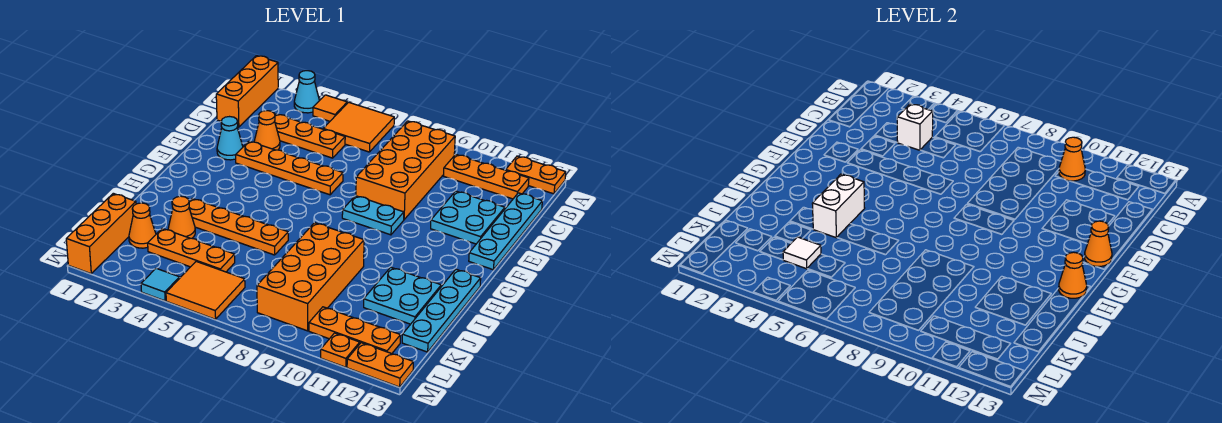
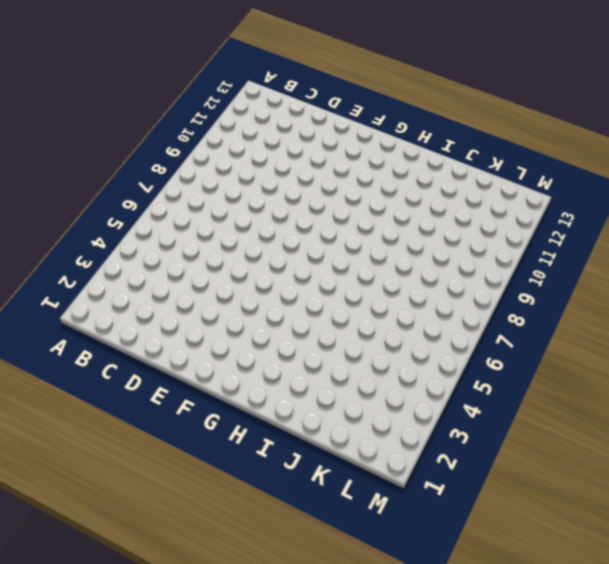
none -> orange 1x3 brick [216,56,278,127]
none -> cyan 1x1 cone [294,71,319,113]
none -> orange 1x1 tile [313,95,347,121]
none -> orange 2x2 tile [324,102,394,152]

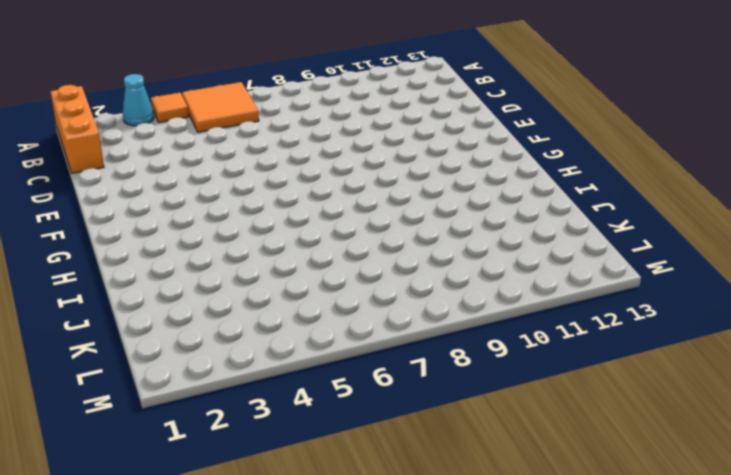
none -> orange 1x2 plate [506,156,566,194]
none -> orange 2x4 brick [356,121,455,219]
none -> orange 1x3 plate [444,154,529,199]
none -> orange 1x3 plate [275,114,345,158]

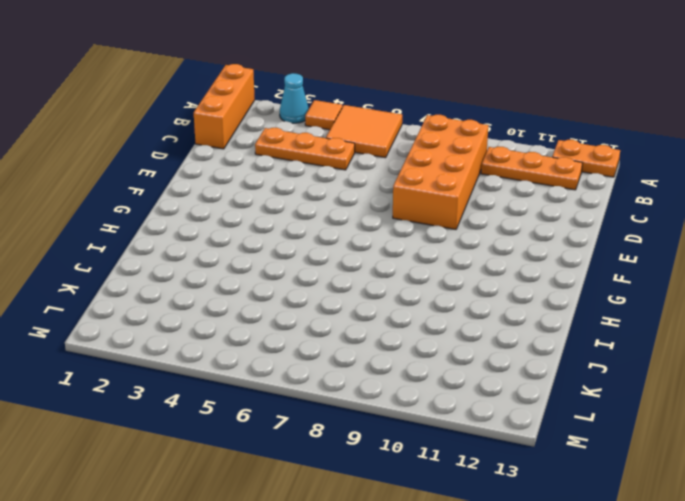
none -> cyan 1x4 plate [469,193,542,270]
none -> orange 1x1 cone [254,111,280,150]
none -> cyan 2x2 plate [431,191,505,244]
none -> cyan 1x1 cone [217,117,243,160]

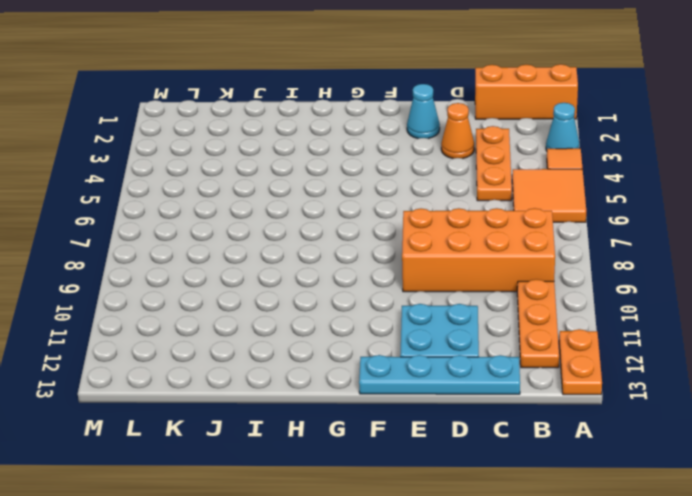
none -> orange 1x4 plate [236,141,343,195]
none -> cyan 1x2 plate [342,196,404,235]
none -> cyan 1x4 plate [402,269,481,352]
none -> orange 1x4 plate [189,199,288,255]

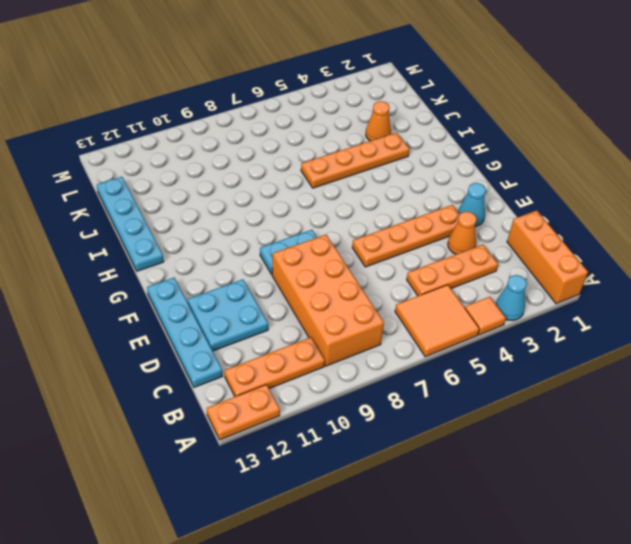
none -> orange 2x4 brick [257,223,364,331]
none -> cyan 2x2 plate [364,267,441,324]
none -> orange 1x3 brick [66,193,136,274]
none -> orange 1x1 cone [129,203,156,248]

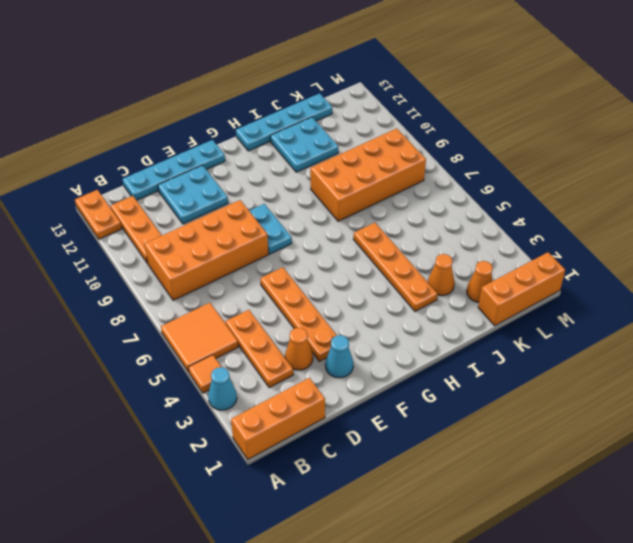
none -> orange 1x3 plate [148,229,235,272]
none -> orange 2x2 tile [166,262,245,319]
none -> orange 1x3 plate [309,307,401,354]
none -> cyan 1x1 tile [141,268,180,301]

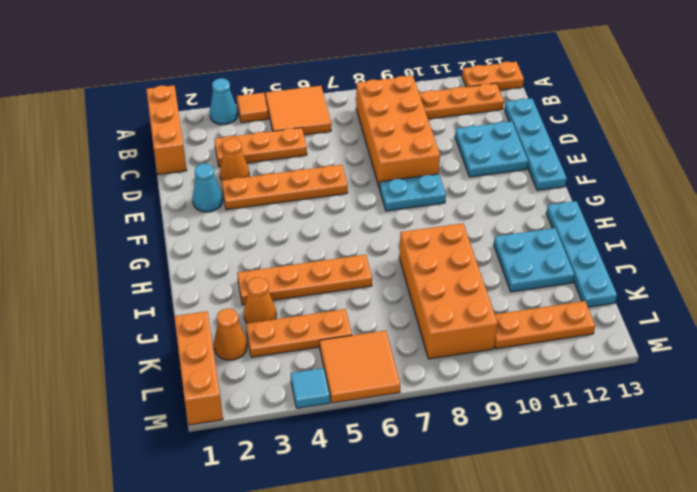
none -> orange 1x1 plate [321,333,360,367]
none -> orange 1x2 plate [347,343,413,387]
none -> orange 1x1 cone [1059,137,1085,181]
none -> white 1x1 brick [897,104,933,150]

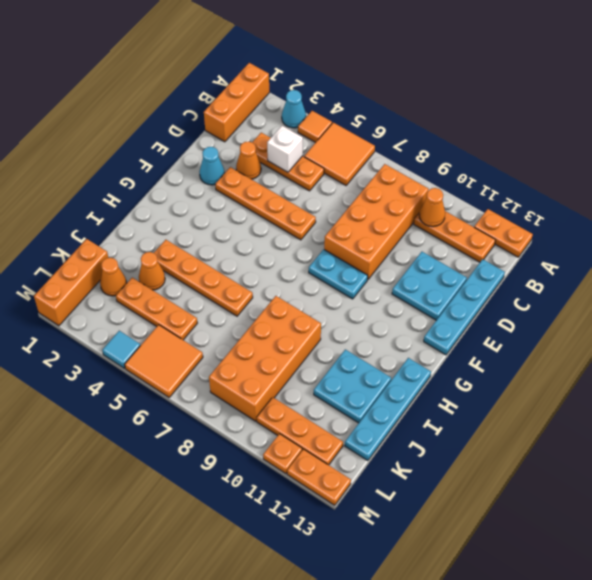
none -> orange 1x1 cone [1085,221,1112,267]
none -> white 1x2 brick [812,174,865,238]
none -> orange 1x1 cone [1059,252,1087,298]
none -> white 1x1 tile [783,237,821,269]

